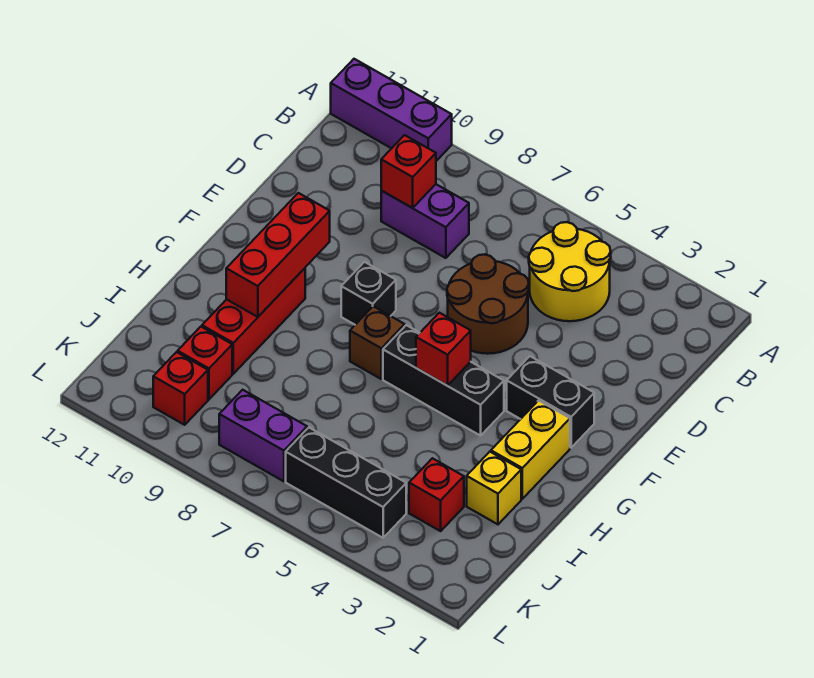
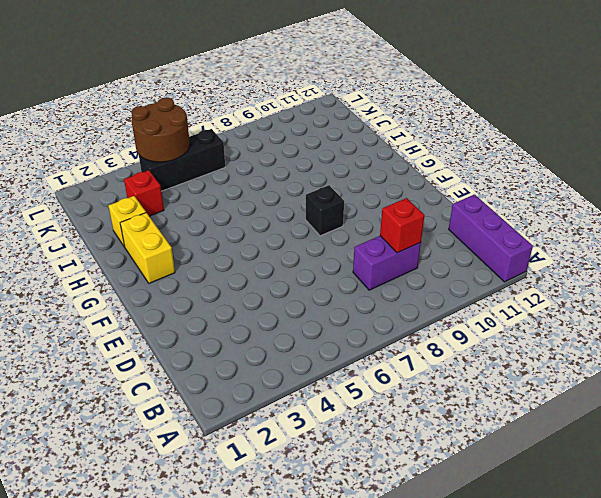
purple 1x3 brick [449,195,533,282] -> purple 1x3 brick turned to [331,59,452,161]
brown 2x2 round brick [131,98,190,162] -> brown 2x2 round brick moved to [447,254,529,354]
none -> yellow 2x2 round brick [529,222,611,321]
none -> black 1x2 brick [507,356,594,448]
none -> black 1x3 brick [383,325,504,436]

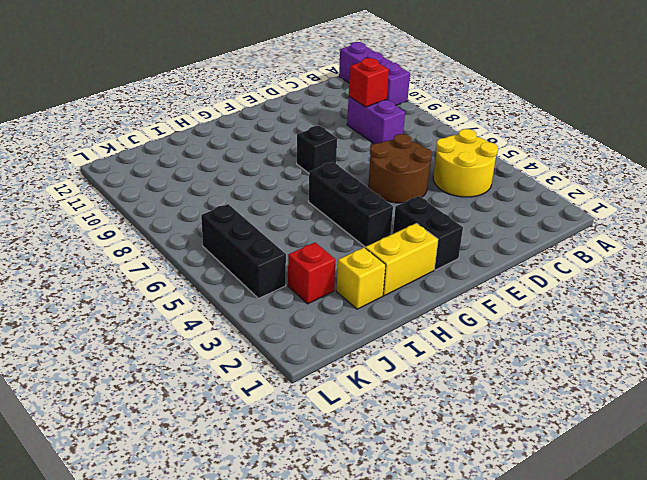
none -> brown 1x1 brick [350,306,405,379]
none -> red 1x3 brick [202,268,305,374]
none -> red 1x1 brick [178,327,232,399]

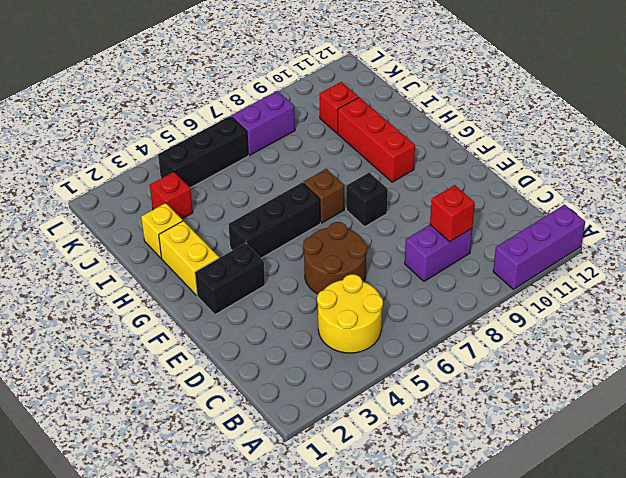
none -> red 1x1 brick [153,352,208,425]
none -> red 1x3 brick [226,193,330,317]
none -> red 1x1 brick [416,313,471,386]

